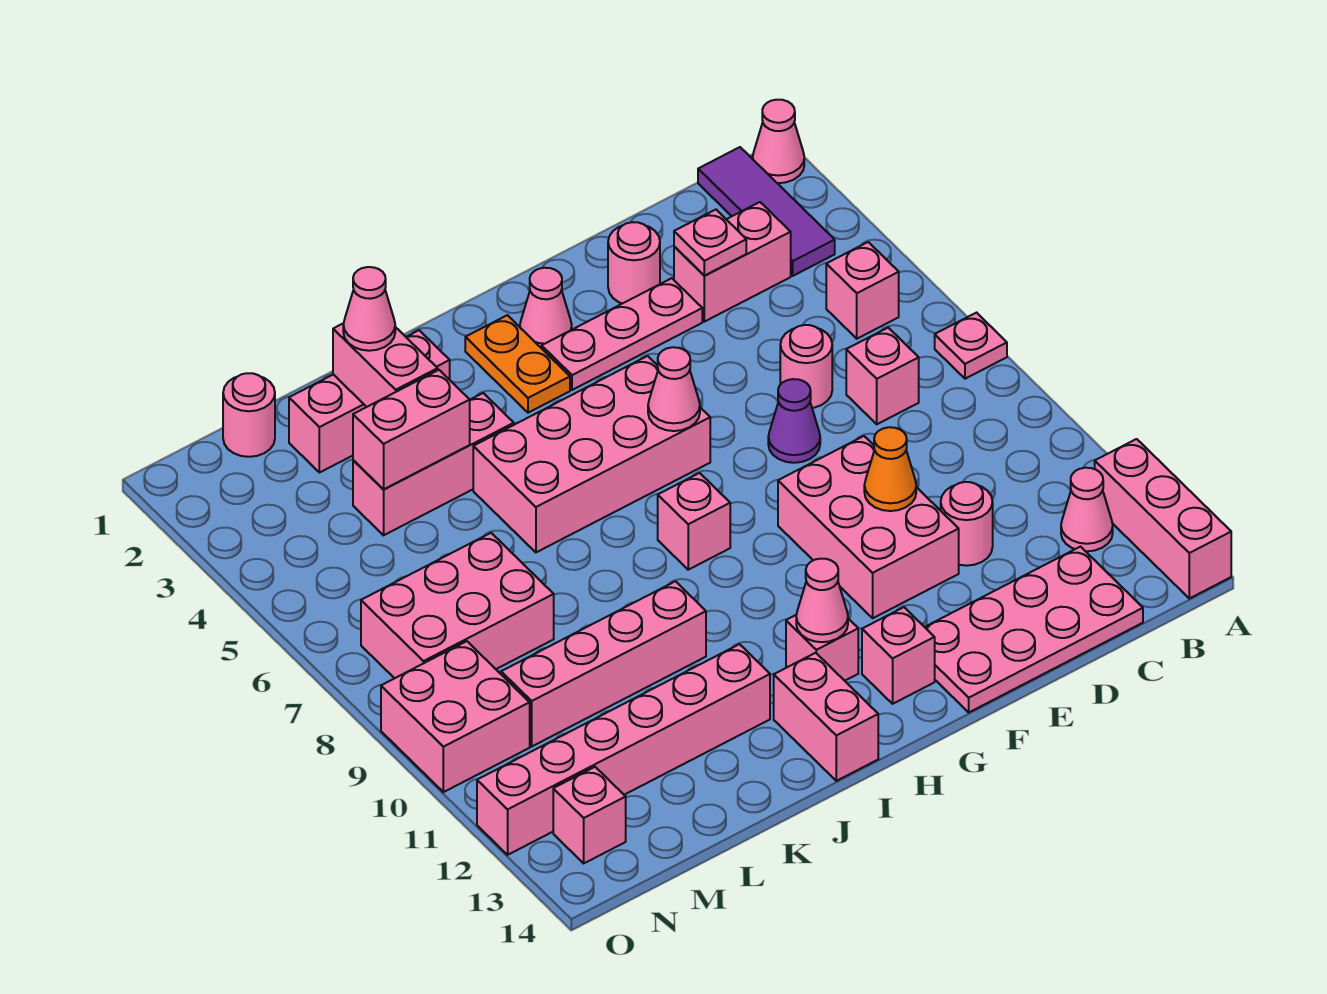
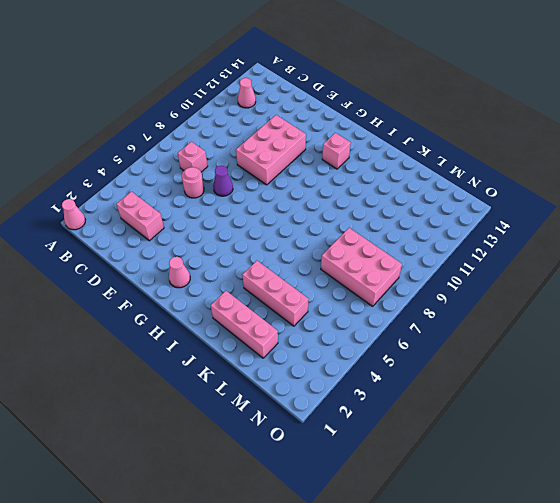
none -> pink 1x1 plate [935,313,1007,379]
none -> pink 1x3 brick [1095,439,1231,598]
none -> purple 1x3 tile [698,147,835,276]
none -> pink 1x1 brick [826,242,899,339]

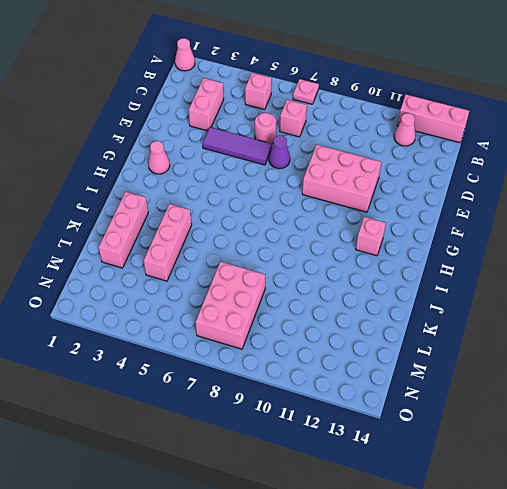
purple 1x3 tile [203,127,272,165] -> purple 1x3 tile moved to [698,147,835,276]
none -> pink 2x4 plate [925,547,1143,712]
none -> pink 1x1 round brick [941,482,993,566]
none -> pink 1x1 round brick [608,222,660,304]
none -> pink 1x3 plate [542,278,702,390]

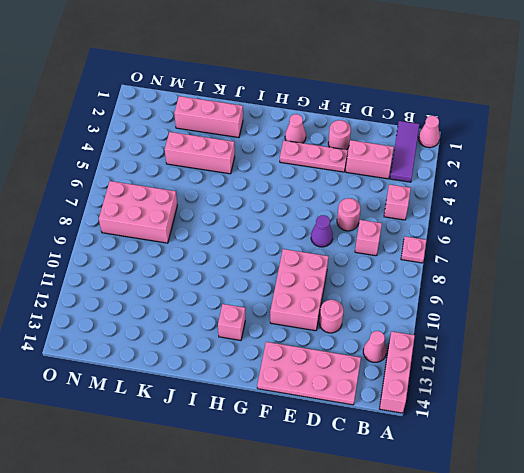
none -> pink 2x4 brick [473,356,710,552]
none -> pink 1x1 brick [862,607,935,704]
none -> orange 1x2 plate [465,315,570,413]
none -> pink 1x1 brick [658,473,730,570]

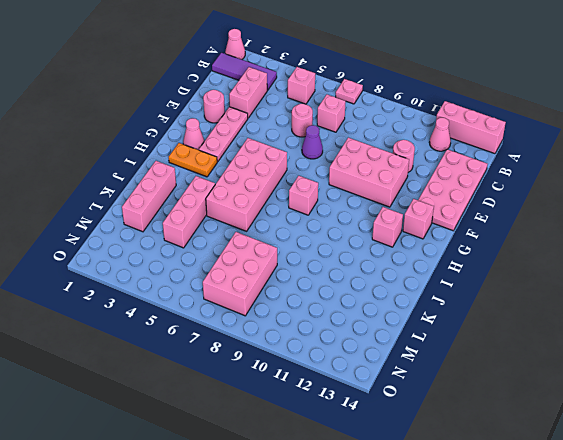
none -> pink 1x2 brick [774,653,878,781]
none -> pink 1x4 brick [501,581,706,746]
none -> pink 1x6 brick [477,644,770,855]
none -> pink 1x1 round brick [223,373,275,457]

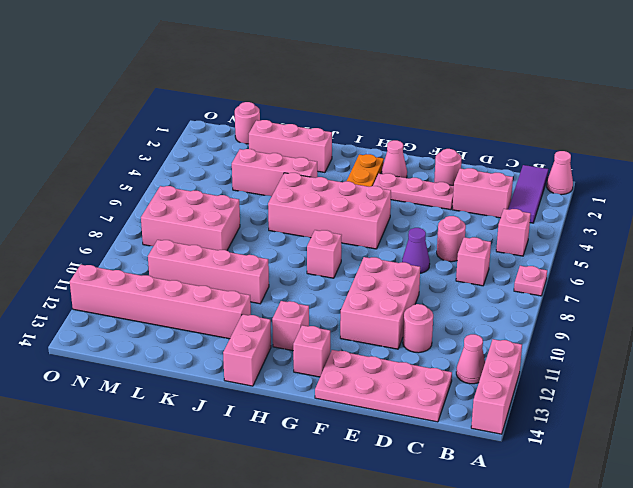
none -> pink 2x2 brick [381,641,530,792]
none -> pink 1x1 brick [553,767,626,863]
none -> pink 1x1 plate [674,210,746,276]
none -> orange 1x1 cone [864,427,916,511]

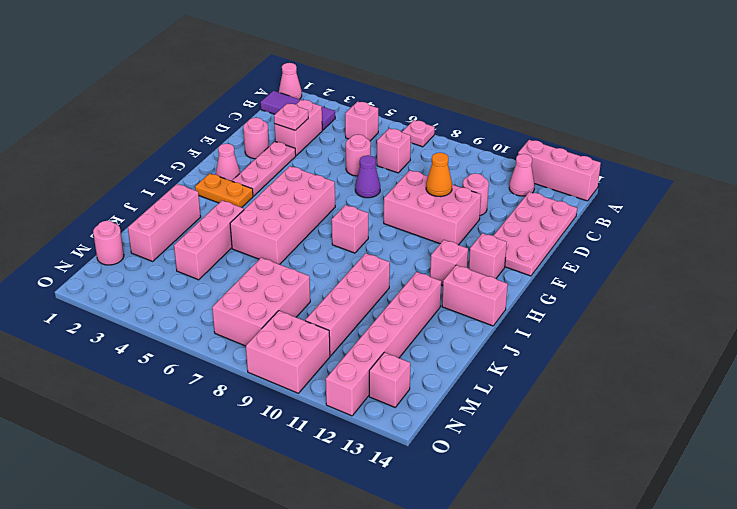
none -> pink 1x1 cone [648,347,700,431]
none -> pink 1x1 cone [796,559,848,642]
none -> pink 1x2 brick [333,323,438,407]
none -> pink 1x2 brick [353,370,470,489]

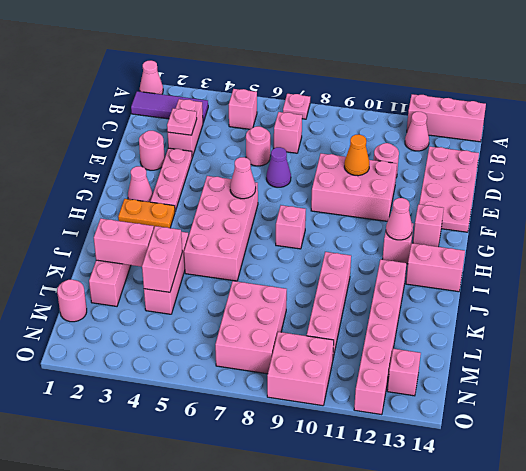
none -> pink 1x1 cone [343,267,395,351]

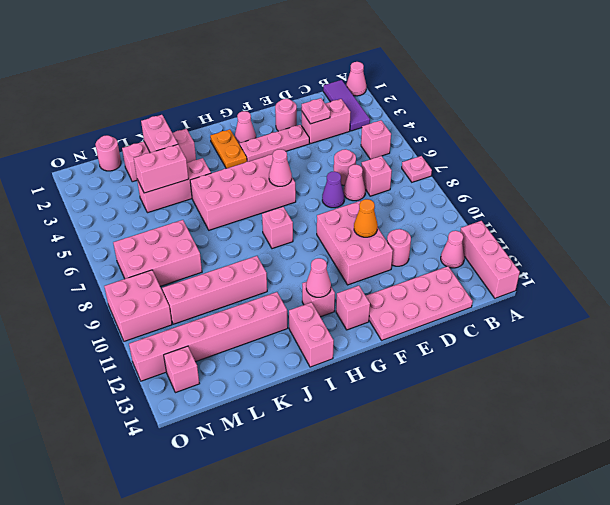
pink 1x1 cone [343,165,366,201] -> pink 1x1 cone moved to [343,267,395,351]

